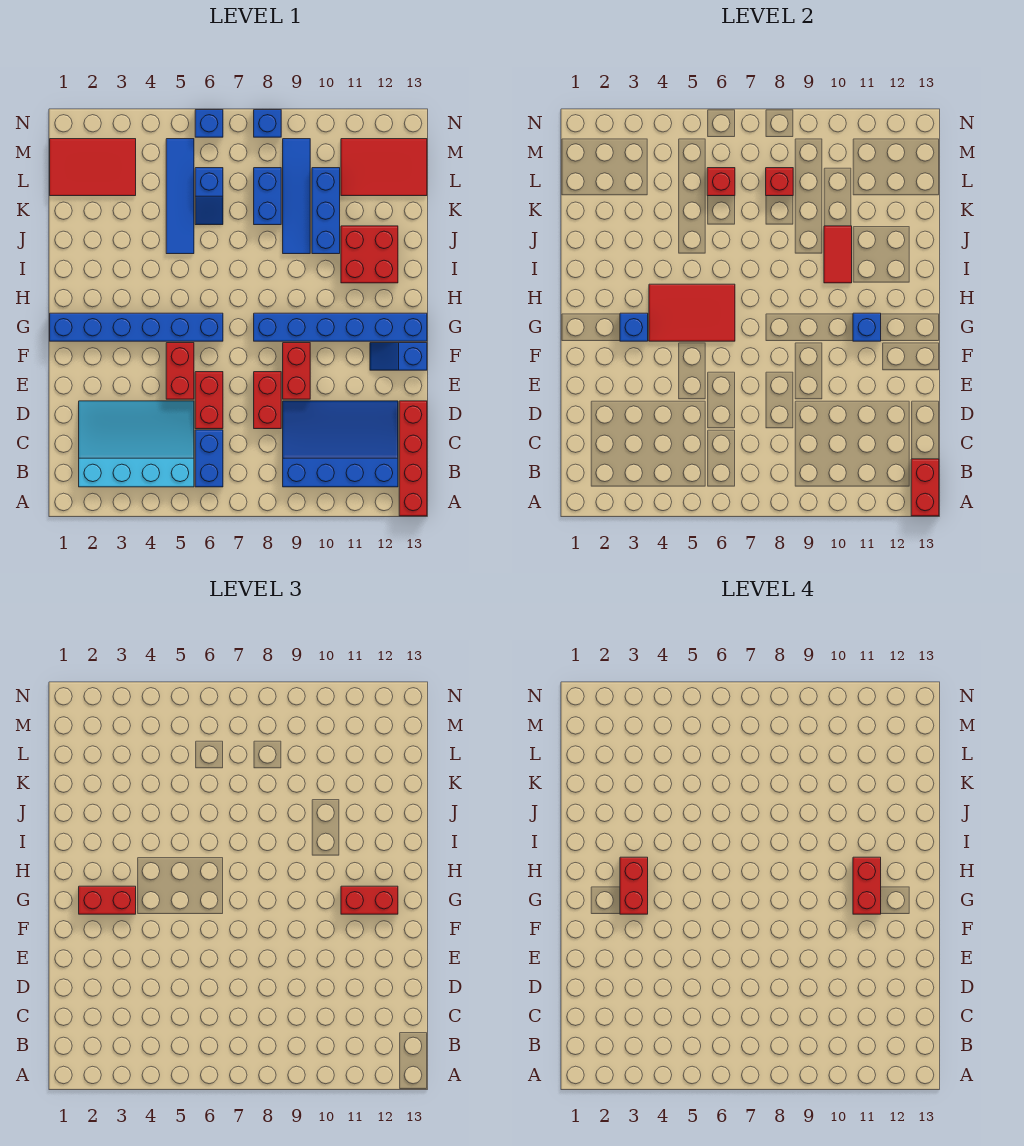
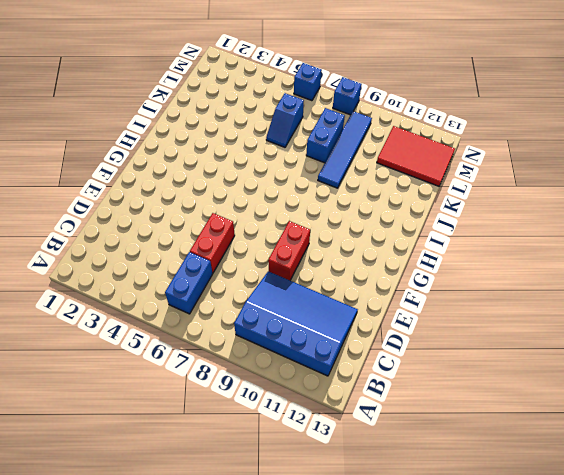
none -> red 1x4 brick [399,401,427,516]
none -> cyan 3x4 slope [79,401,194,487]
none -> red 1x2 brick [254,372,281,429]
none -> red 1x2 brick [166,343,194,399]

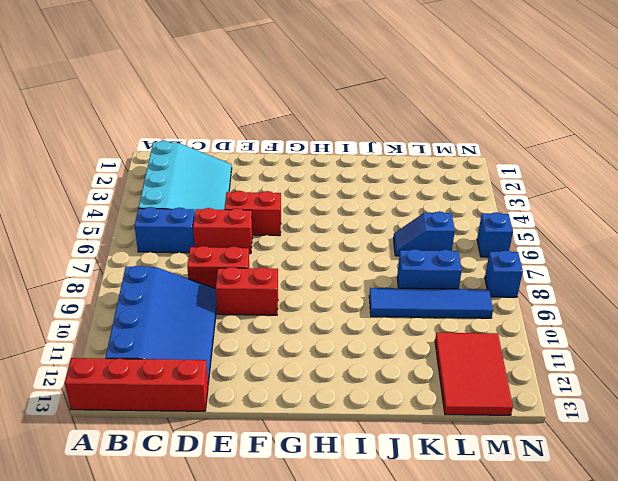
none -> blue 1x2 slope [370,343,427,370]
none -> blue 1x6 brick [50,313,223,341]
none -> blue 1x6 brick [254,313,427,341]
none -> red 2x2 brick [341,226,398,283]

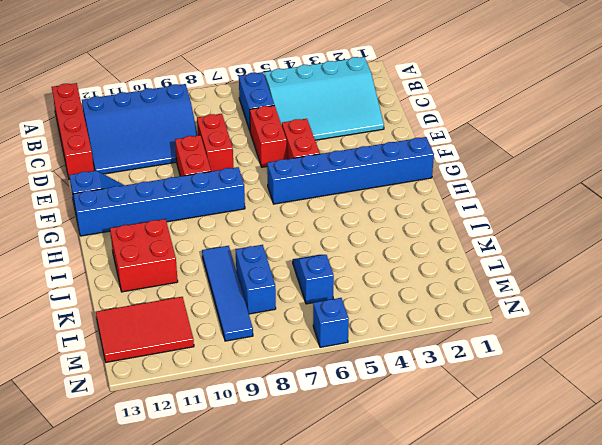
none -> blue 1x4 tile [166,139,194,254]
none -> blue 1x3 brick [312,168,340,254]
none -> red 2x3 tile [50,139,136,196]
none -> blue 1x1 brick [254,110,281,137]

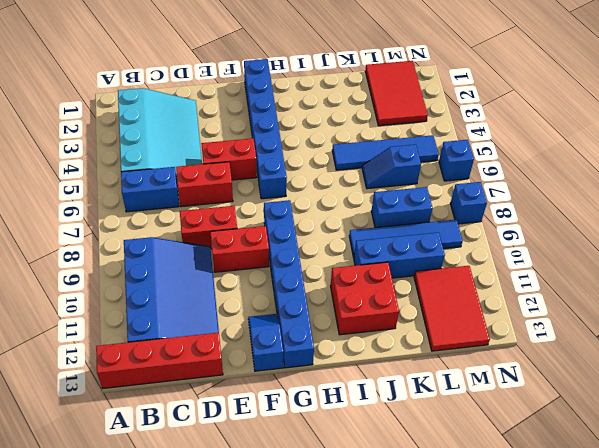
none -> red 1x2 brick [911,459,939,516]
none -> blue 1x1 brick [620,313,648,341]
none -> red 2x3 tile [649,284,735,341]
none -> blue 1x1 brick [853,313,881,341]

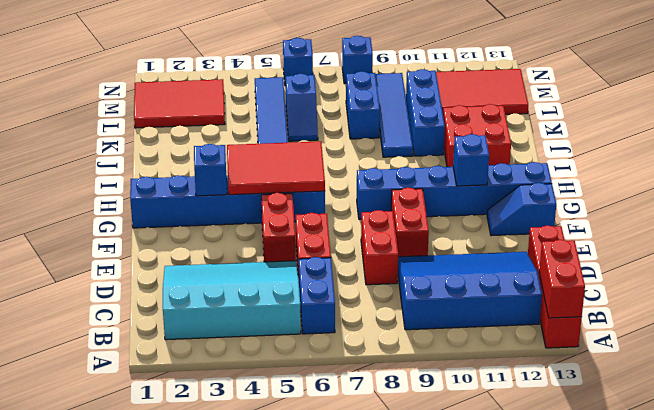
none -> red 1x2 tile [824,226,852,283]
none -> red 1x1 brick [707,168,735,196]
none -> red 1x1 brick [766,168,793,196]
none -> red 1x2 brick [79,886,136,914]

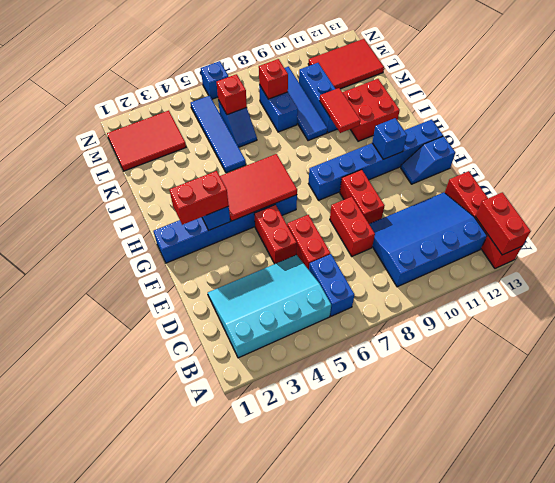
none -> blue 1x1 brick [254,110,281,137]
none -> red 1x2 brick [341,886,398,914]
none -> red 1x2 brick [620,857,648,914]
none -> red 1x2 brick [853,857,881,914]

